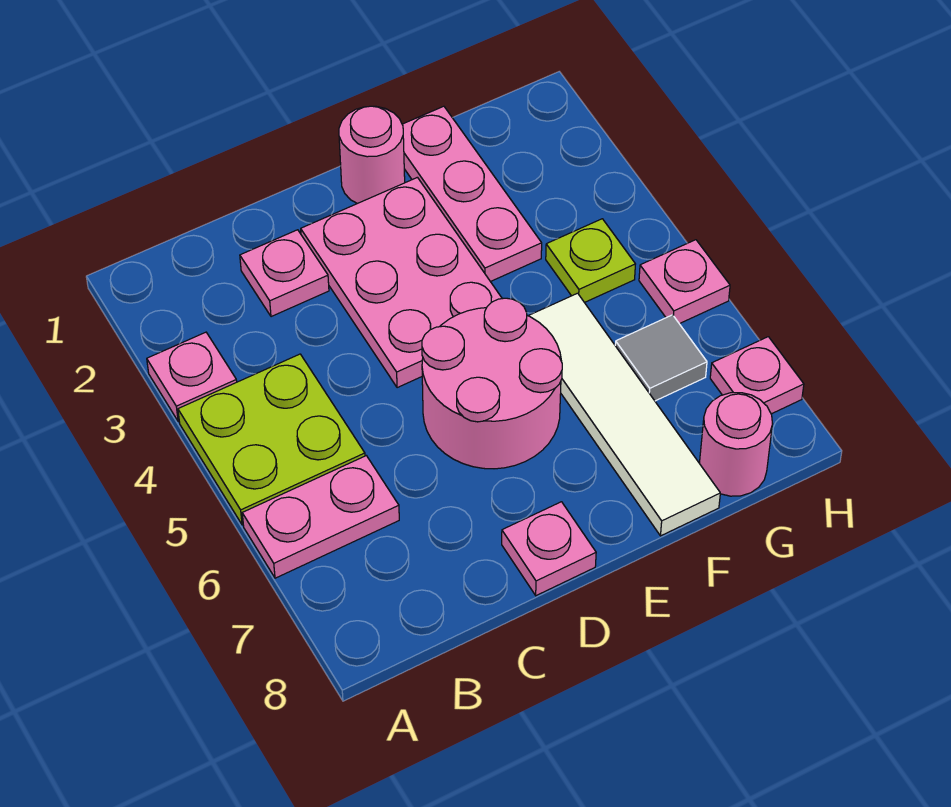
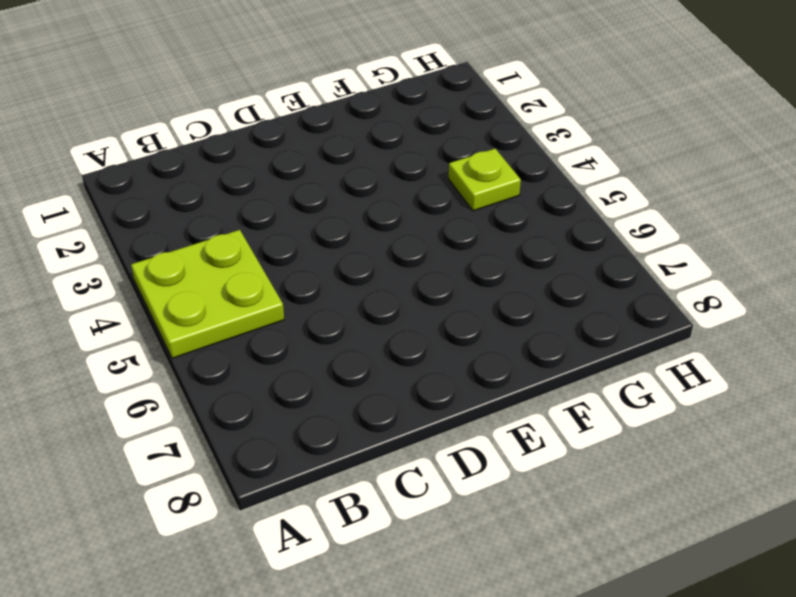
none -> pink 1x1 plate [147,332,237,422]
none -> pink 1x2 plate [242,456,399,578]
none -> pink 1x1 plate [240,230,329,317]

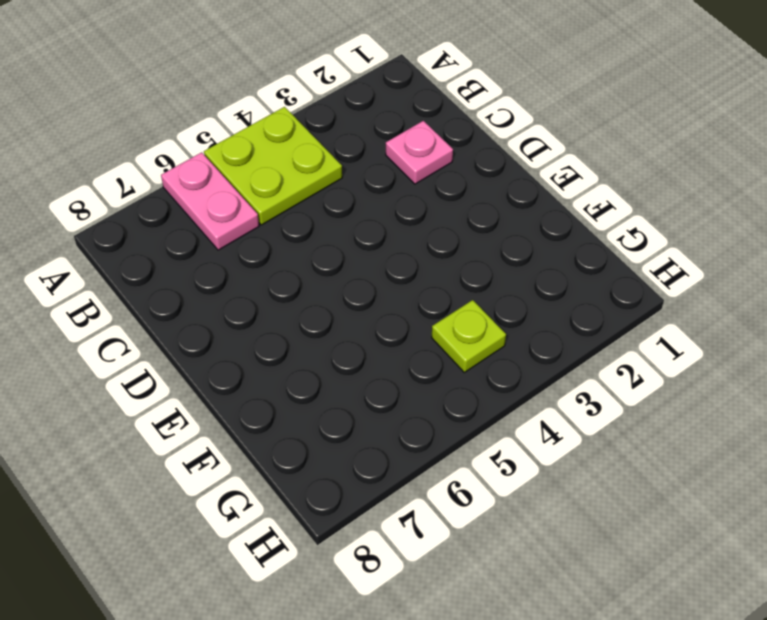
none -> pink 1x1 plate [147,332,237,422]
none -> pink 2x3 plate [301,177,502,388]
none -> pink 2x2 round brick [422,298,562,469]

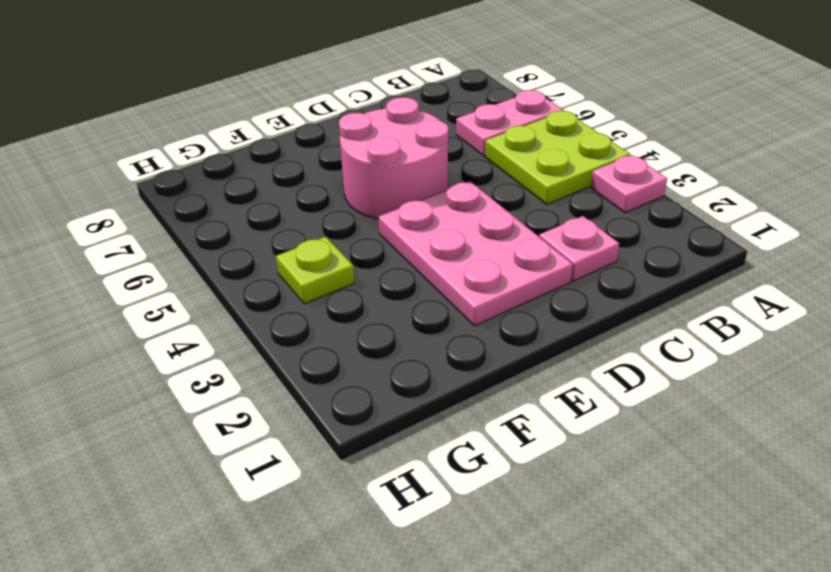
none -> pink 1x1 plate [502,502,596,596]
none -> pink 1x1 round brick [339,106,405,204]
none -> pink 1x3 plate [402,106,542,282]

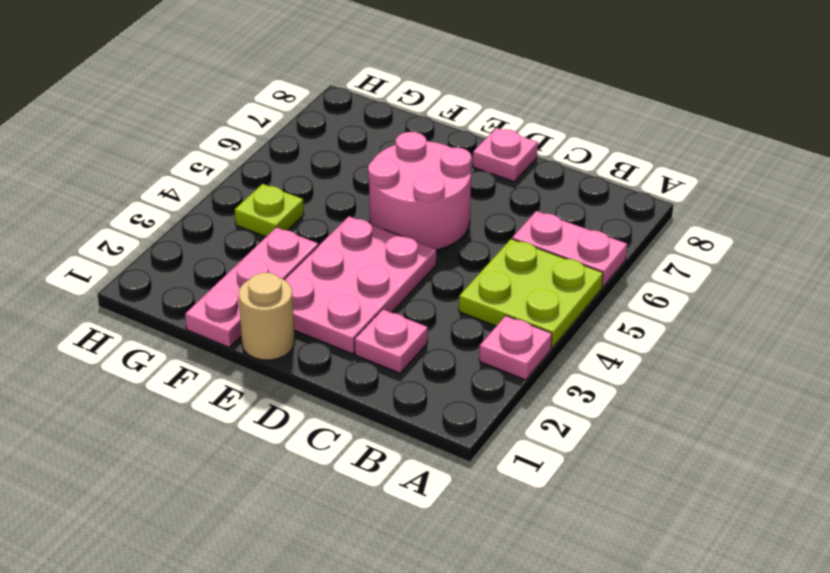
tan 1x1 round brick [239,273,295,360] -> pink 1x1 round brick [339,106,405,204]
none -> white 1x4 tile [529,293,720,536]
none -> grey 1x1 tile [615,315,707,401]
none -> pink 1x1 round brick [699,393,773,496]

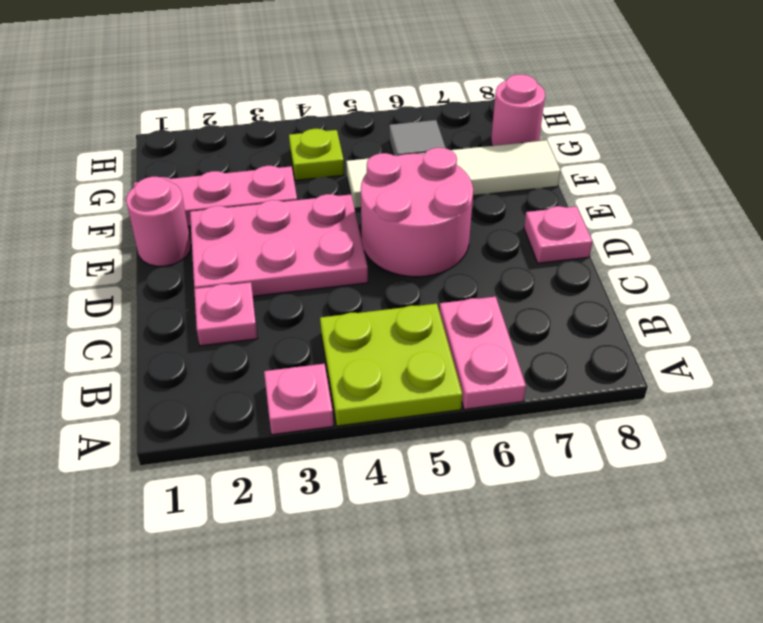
none -> pink 1x1 plate [639,240,730,324]
none -> pink 1x1 plate [710,337,804,414]

